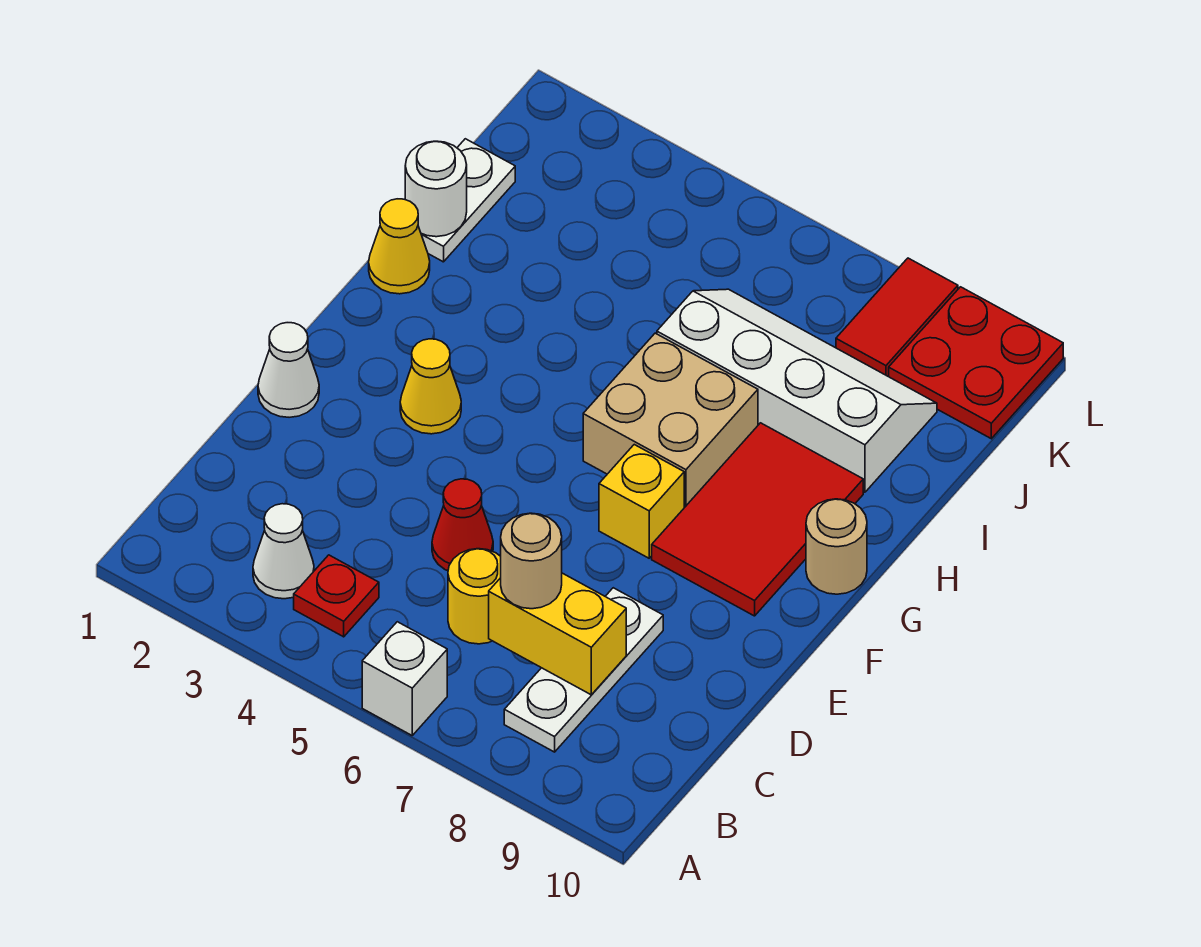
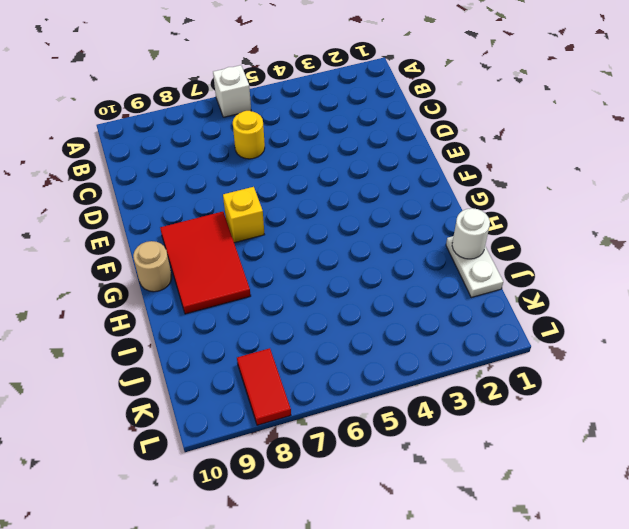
none -> white 1x1 cone [253,504,314,599]
none -> red 1x1 plate [294,555,379,637]
none -> white 1x3 plate [504,588,663,752]

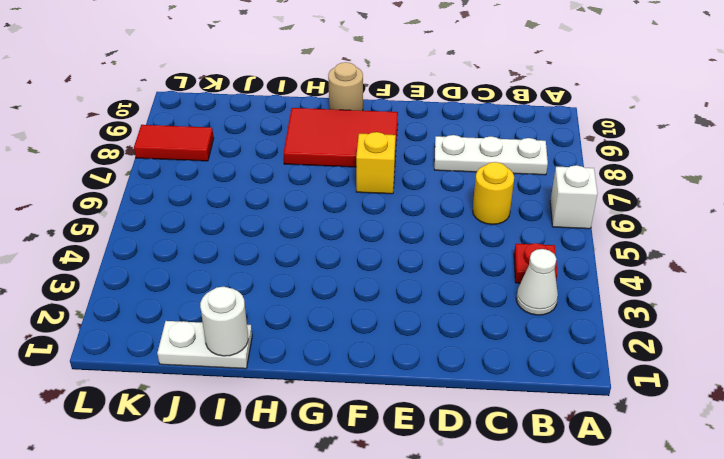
none -> red 1x1 cone [432,479,493,571]
none -> white 1x1 cone [258,323,319,417]
none -> yellow 1x1 cone [400,339,461,434]

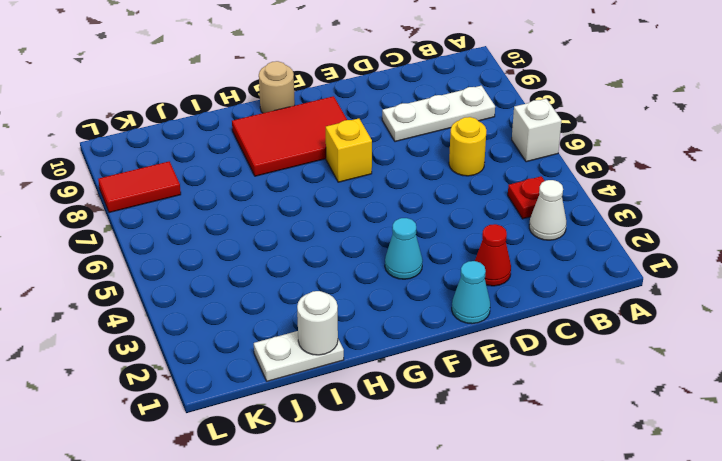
red 1x1 cone [475,224,511,286] -> red 1x1 cone moved to [432,479,493,571]
cyan 1x1 cone [452,261,490,324] -> white 1x1 cone [258,323,319,417]
cyan 1x1 cone [385,218,423,279] -> yellow 1x1 cone [400,339,461,434]
none -> tan 2x2 brick [583,333,758,508]
none -> yellow 1x1 cone [369,199,430,294]
none -> white 2x4 slope [657,289,937,492]

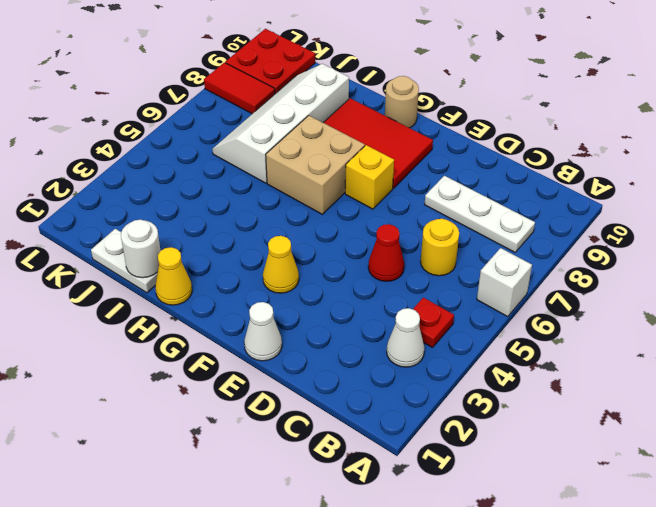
none -> yellow 1x2 brick [489,573,626,695]
none -> tan 1x1 round brick [501,513,562,609]

